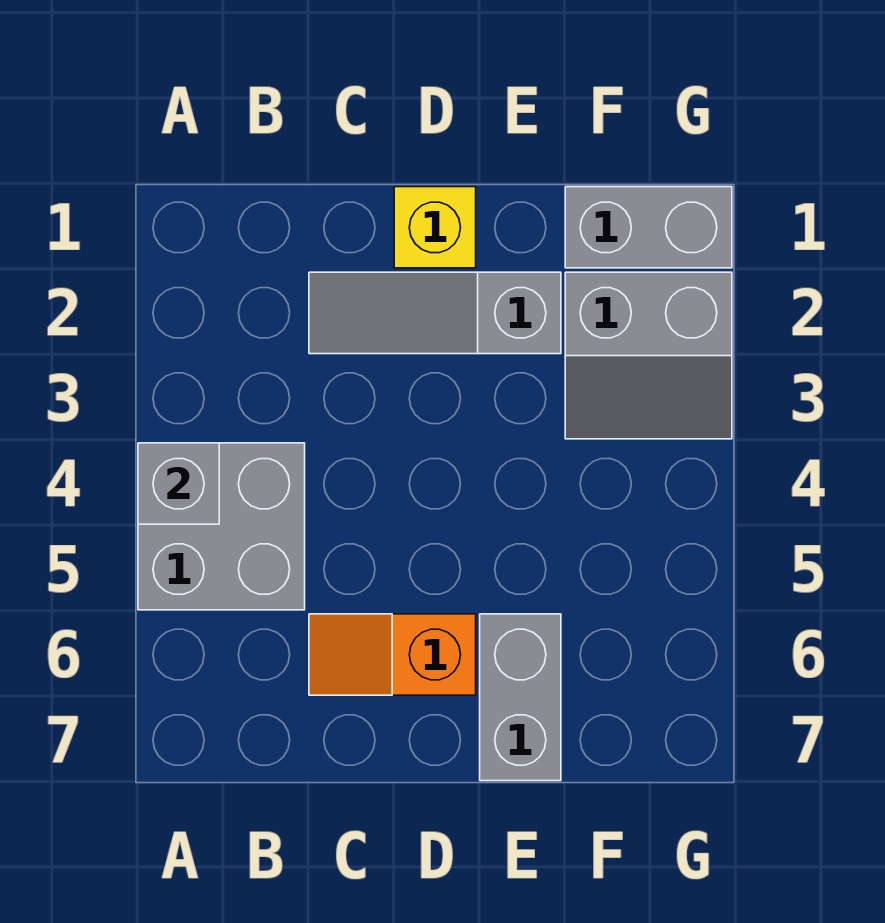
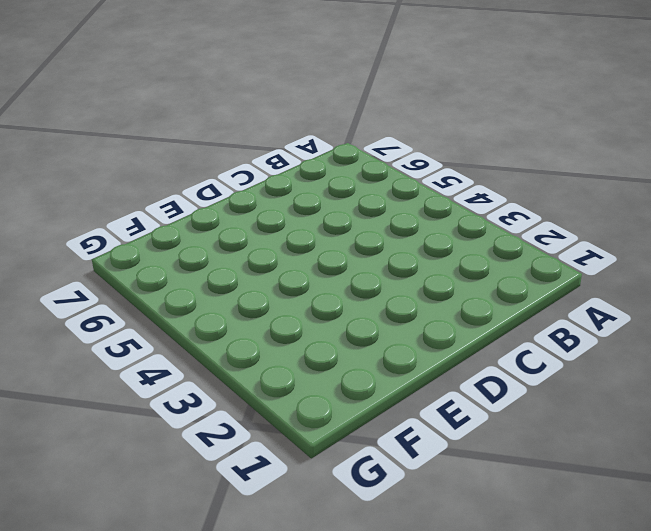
none -> grey 2x2 brick [138,443,305,610]
none -> grey 1x3 slope [309,272,561,354]

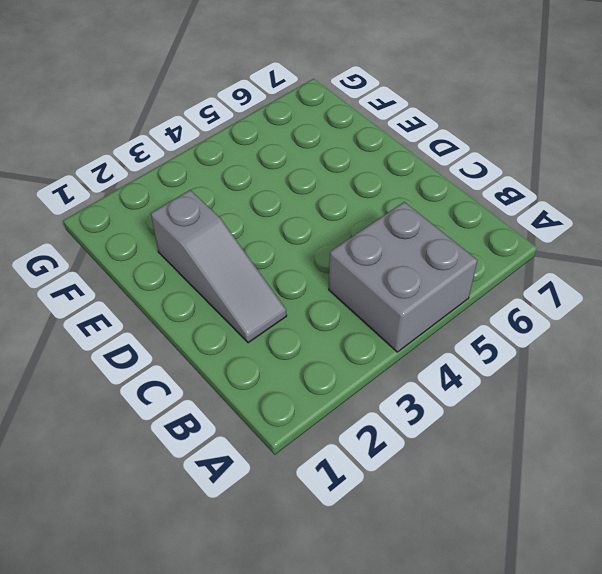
none -> orange 1x2 slope [309,614,476,695]
none -> yellow 1x1 brick [394,187,476,268]

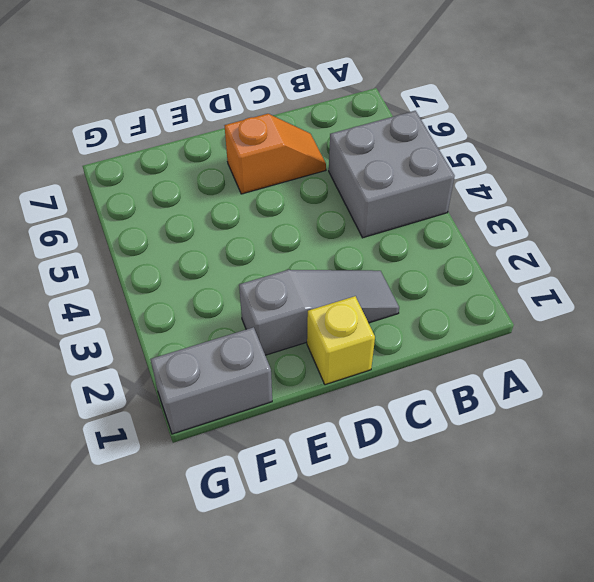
none -> grey 1x2 brick [480,614,561,781]
none -> grey 2x2 slope [565,272,732,439]

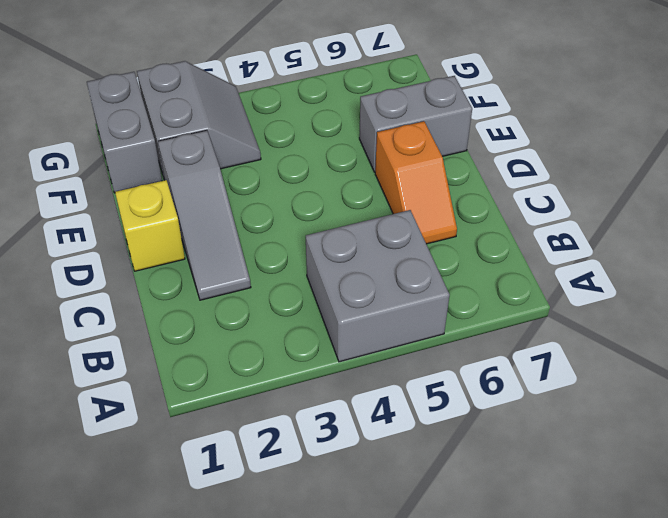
none -> grey 1x1 brick [138,443,219,524]

